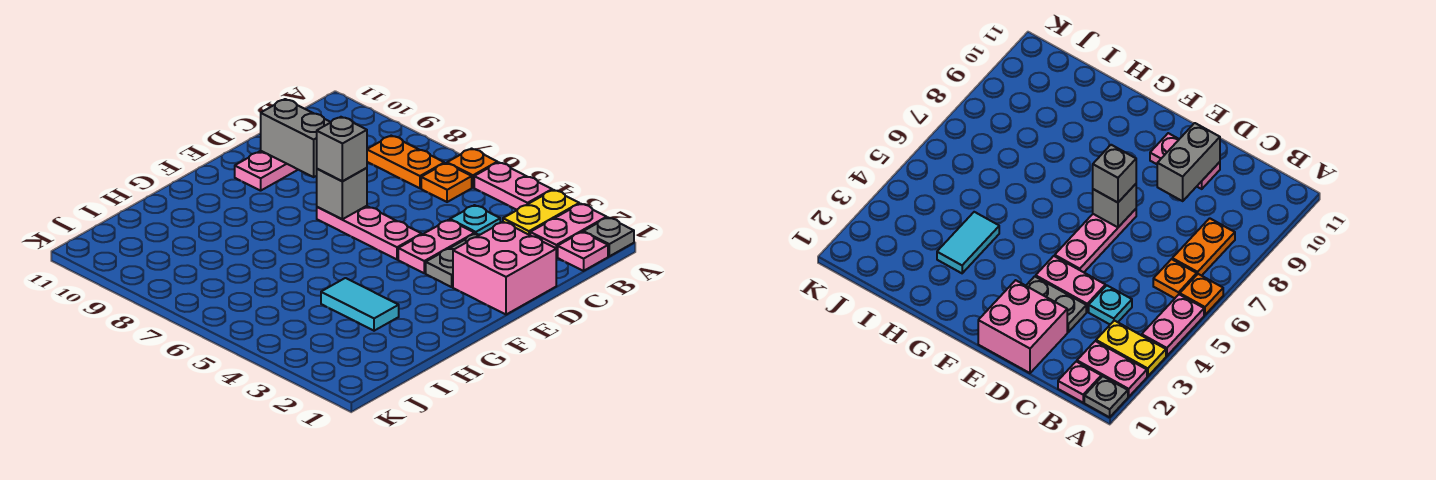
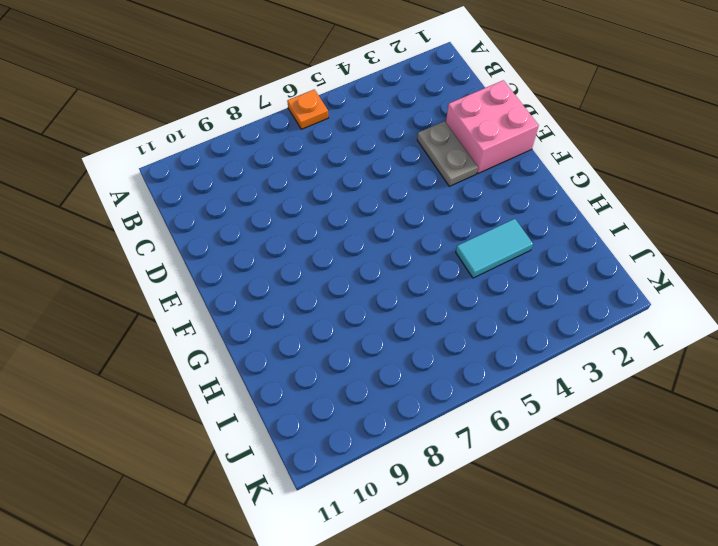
none -> grey 1x1 plate [583,218,634,256]
none -> pink 1x2 plate [530,204,607,257]
none -> yellow 1x2 plate [503,190,579,235]

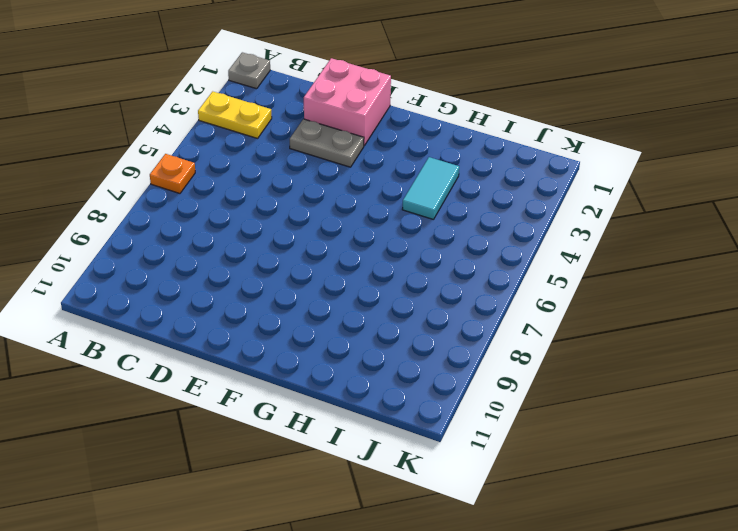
none -> pink 1x2 plate [530,204,607,257]
none -> pink 1x2 plate [474,162,552,210]
none -> pink 1x1 plate [558,232,608,271]

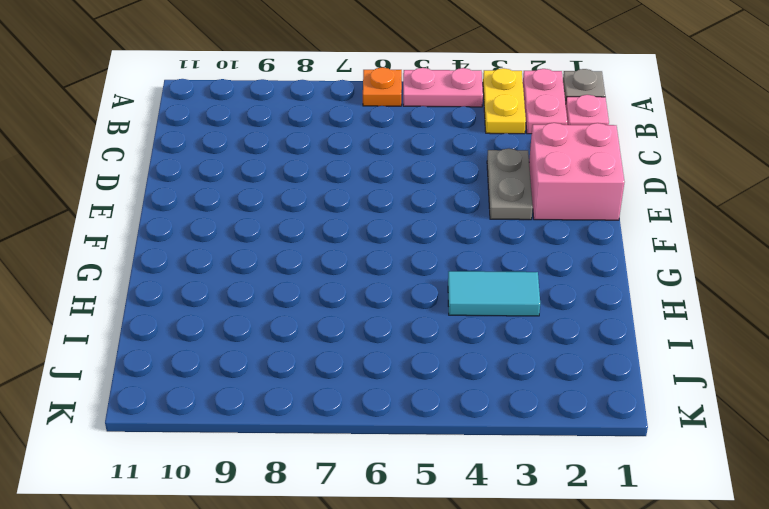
none -> orange 1x1 plate [421,163,472,202]
none -> orange 1x2 plate [367,136,444,188]
none -> cyan 1x1 plate [450,205,500,235]

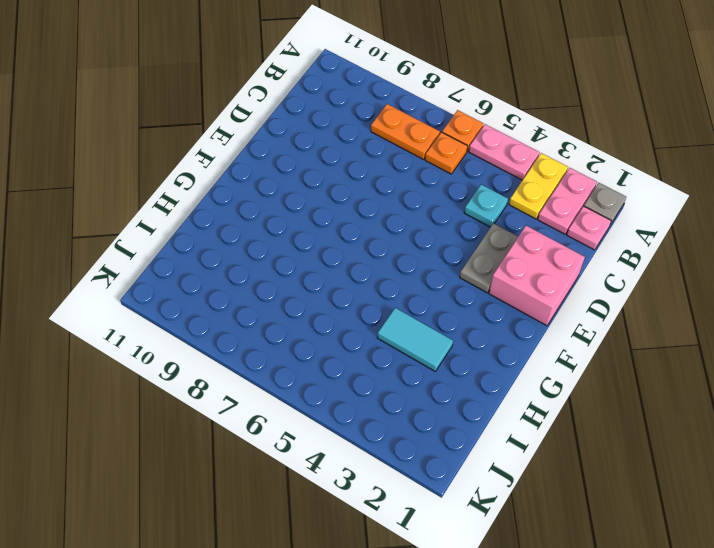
none -> pink 1x2 plate [398,220,475,273]
none -> pink 1x2 plate [235,151,298,191]
none -> pink 1x3 plate [317,206,422,259]

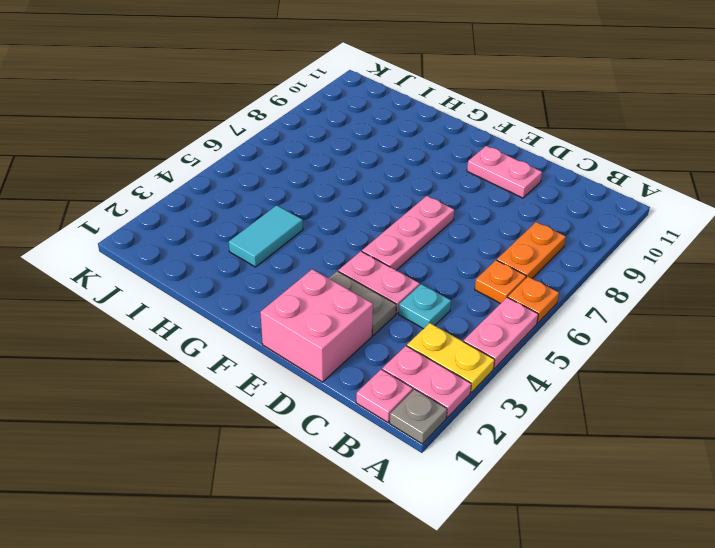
none -> grey 1x2 brick [261,99,331,177]
none -> grey 1x1 brick [317,168,367,219]
none -> grey 1x1 brick [317,117,367,181]

